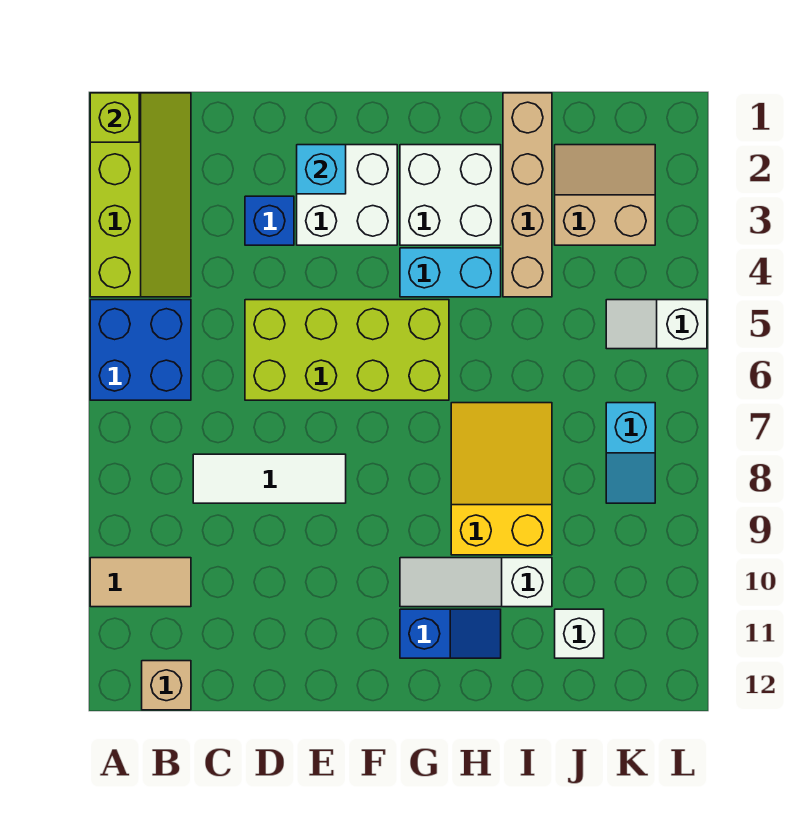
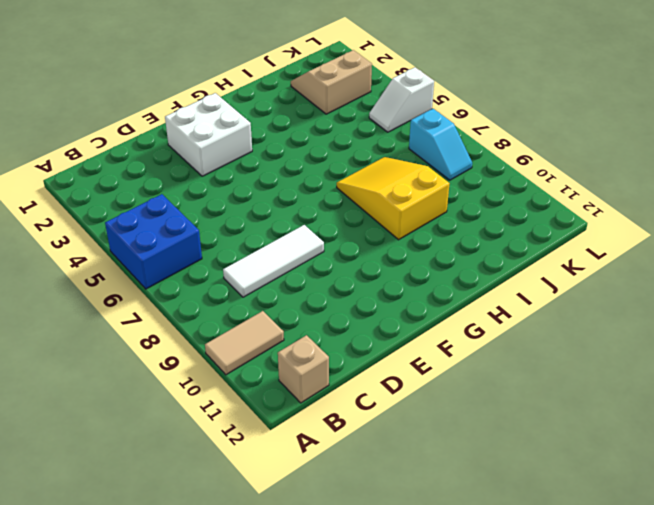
none -> lime 2x4 slope [90,93,191,297]
none -> blue 1x1 brick [245,196,294,245]
none -> lime 2x4 brick [245,300,449,400]

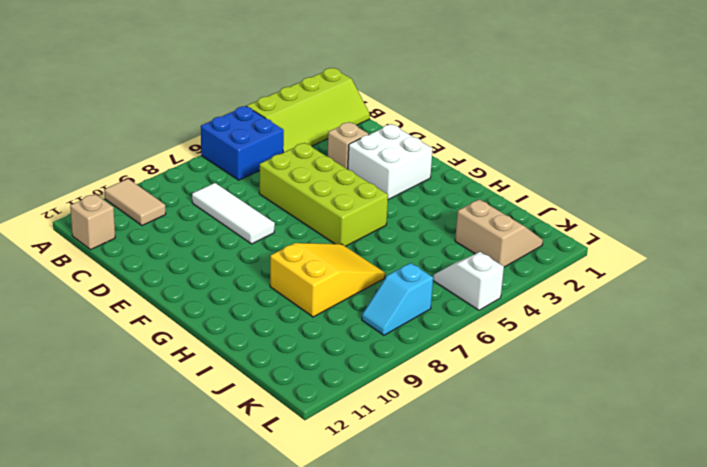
tan 1x1 brick [328,122,369,169] -> blue 1x1 brick [245,196,294,245]
none -> white 2x2 brick [400,145,501,245]
none -> cyan 1x2 brick [400,248,501,297]
none -> white 1x3 slope [400,558,552,607]

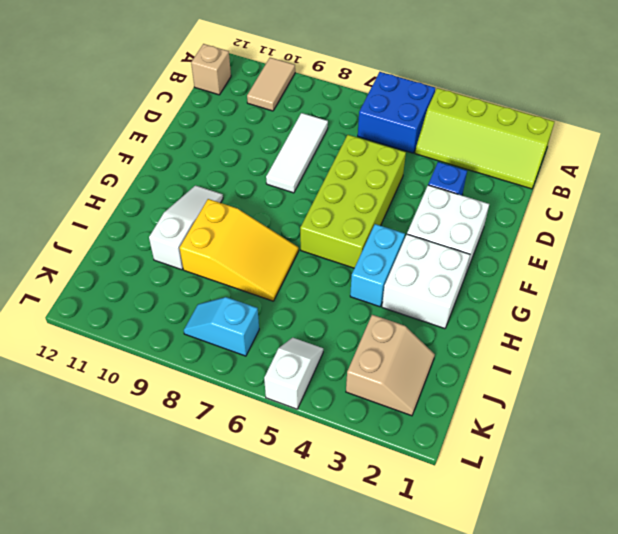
none -> blue 1x2 slope [400,609,501,658]
none -> tan 1x4 brick [503,93,552,297]
none -> white 1x1 brick [555,609,604,658]

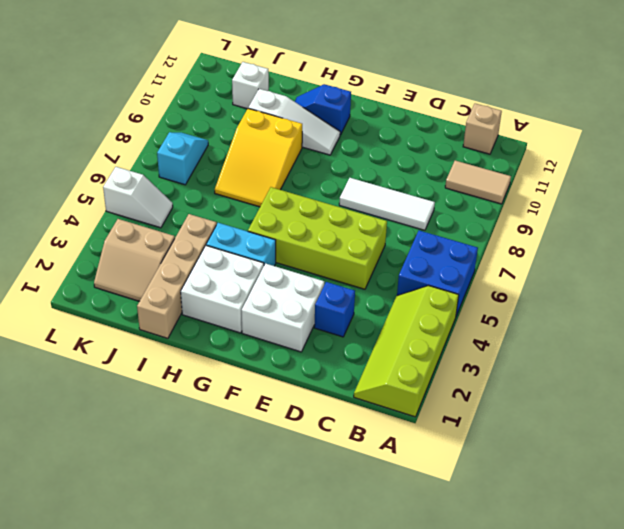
none -> lime 1x1 brick [90,93,139,142]
none -> cyan 1x1 brick [297,145,346,194]

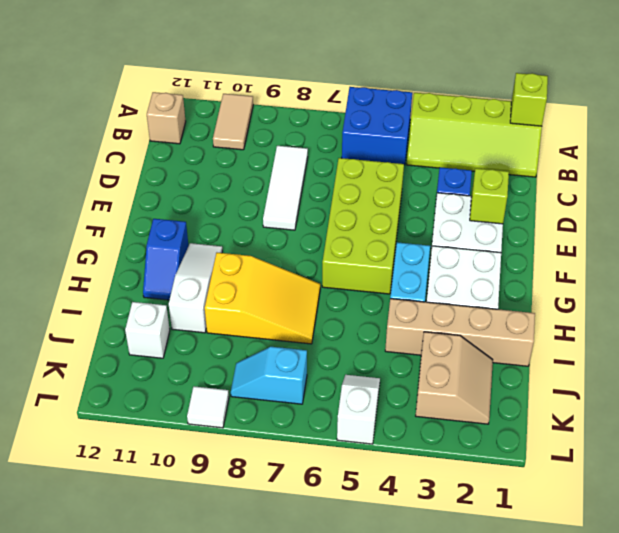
lime 1x1 brick [470,168,509,224] -> cyan 1x1 brick [297,145,346,194]
white 1x1 tile [187,386,229,428] -> none

